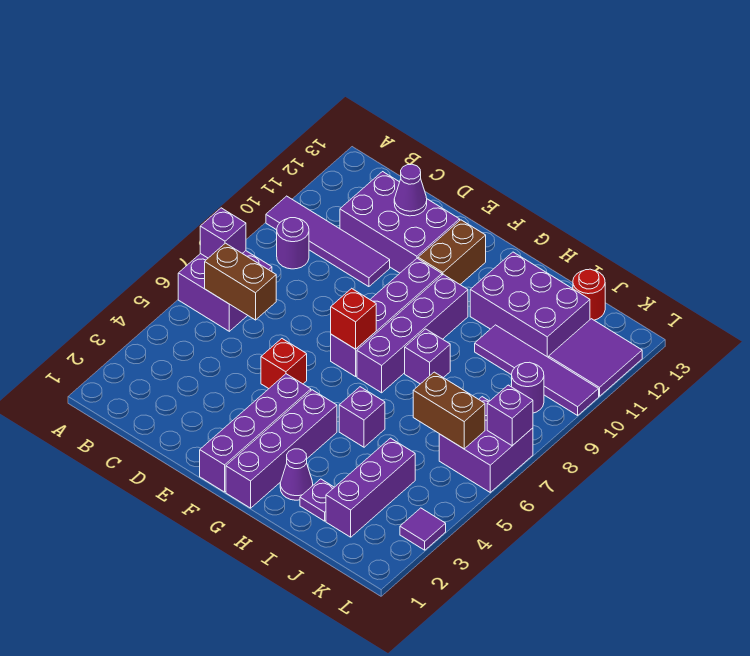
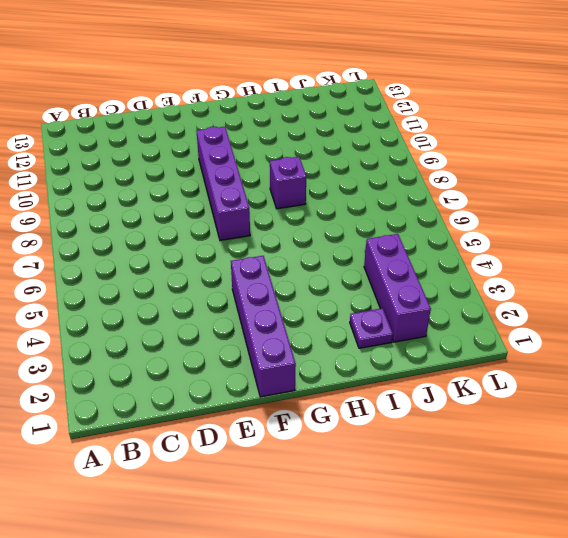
none -> purple 2x2 brick [178,251,272,331]
none -> purple 1x4 tile [266,196,390,287]
none -> purple 1x1 round brick [277,218,309,269]

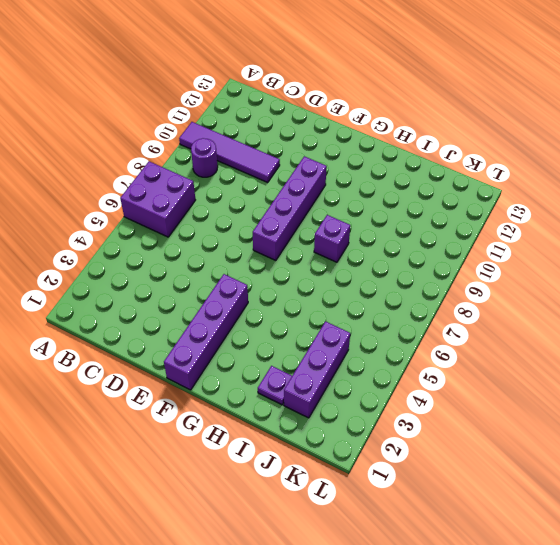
none -> purple 2x3 brick [340,172,460,273]
none -> red 1x1 brick [261,339,307,389]
none -> brown 1x2 brick [418,220,486,284]

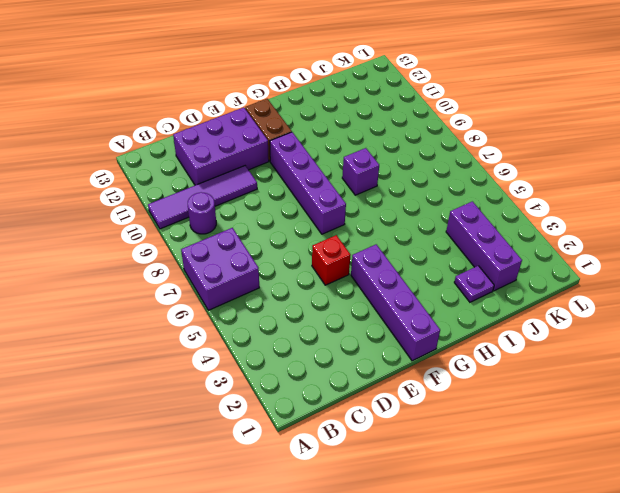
none -> purple 1x4 brick [226,390,337,508]
none -> purple 1x4 brick [357,274,468,393]
none -> purple 1x1 cone [280,449,313,500]

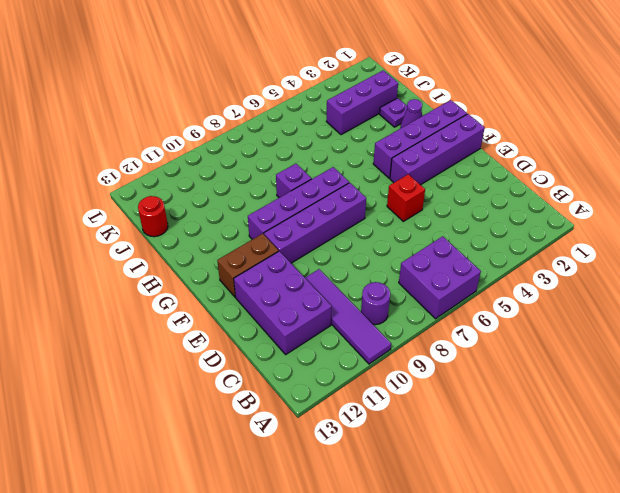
none -> purple 1x1 brick [339,387,385,447]
none -> purple 2x3 brick [470,252,590,358]
none -> purple 1x4 tile [475,325,599,415]

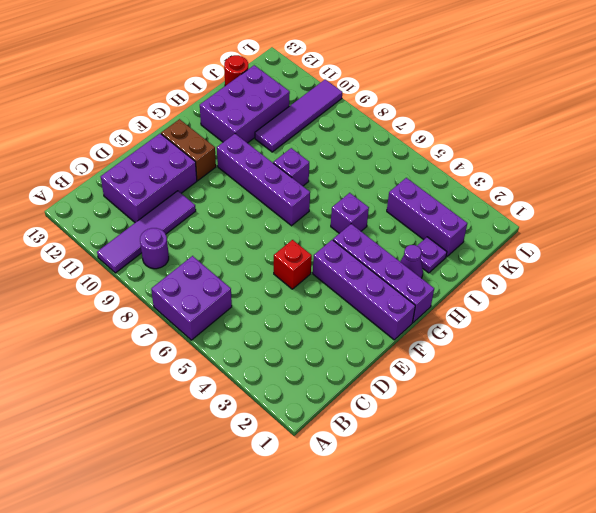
none -> purple 1x4 brick [331,258,442,377]
none -> purple 2x2 brick [439,397,533,492]
none -> purple 1x1 round brick [512,362,544,413]

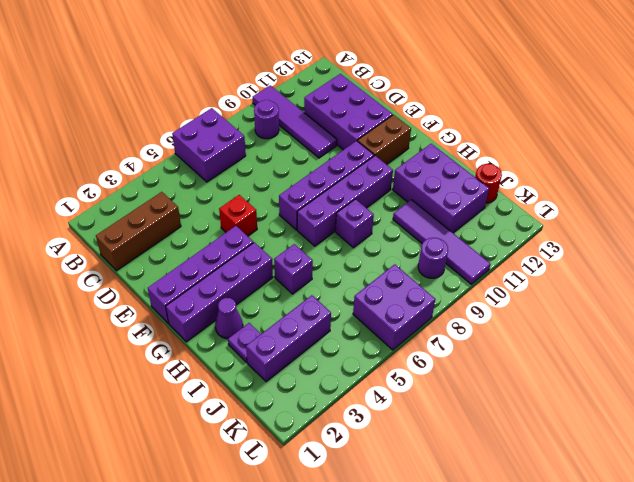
brown 1x3 brick [96,192,181,271] -> none
none -> purple 2x2 tile [549,319,642,396]
none -> purple 1x1 tile [400,508,446,550]
none -> purple 1x1 brick [200,208,246,258]

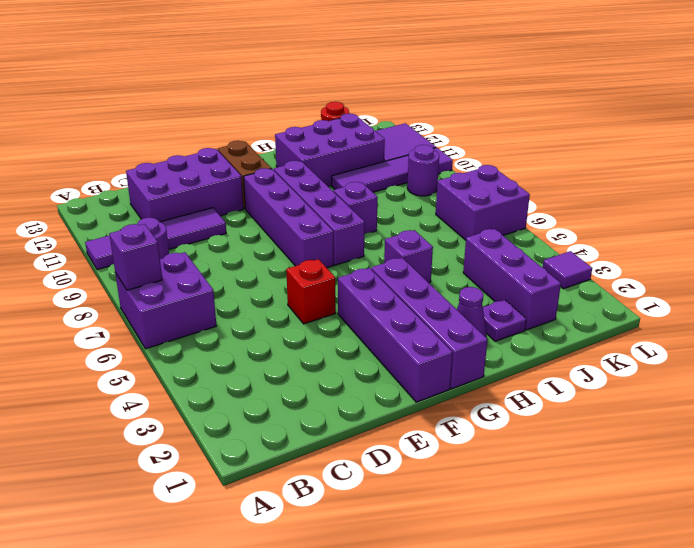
none -> brown 1x2 brick [205,243,276,320]
none -> purple 1x1 cone [394,164,427,216]
none -> red 1x1 brick [331,288,376,349]

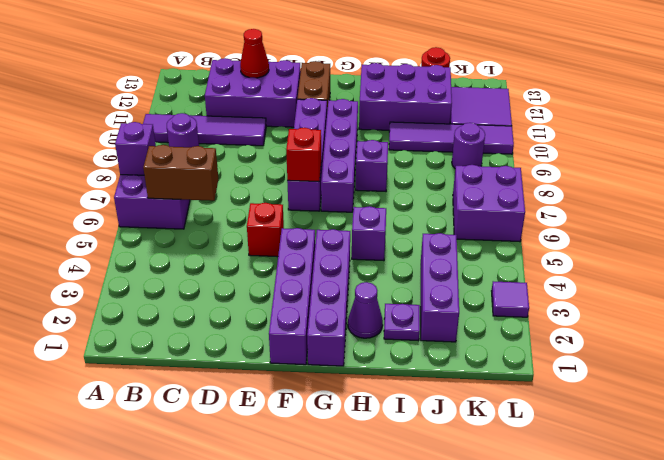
red 1x1 cone [240,29,269,78] -> purple 1x1 cone [394,164,427,216]
none -> brown 1x2 brick [413,372,485,449]
none -> purple 1x1 brick [487,385,533,446]

